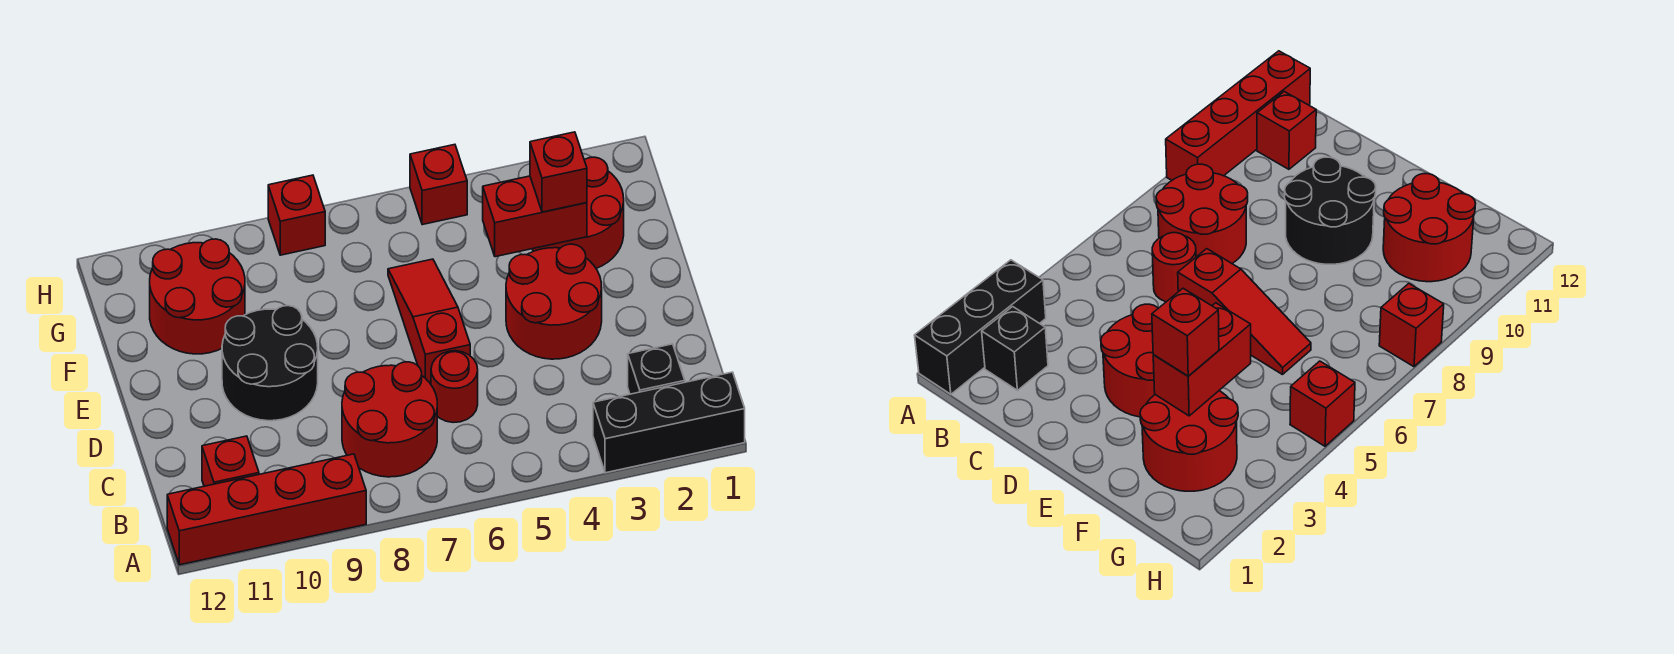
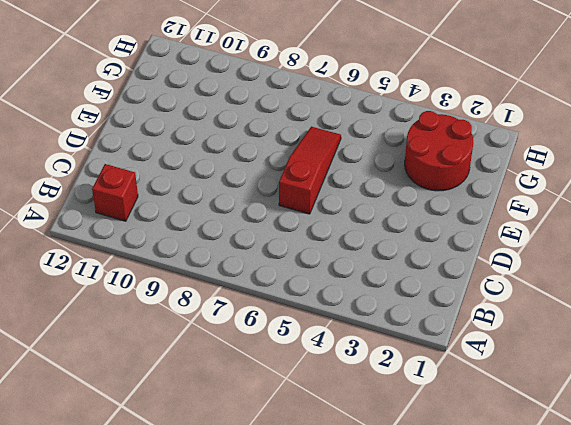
none -> black 1x3 brick [593,372,745,473]
none -> red 1x4 brick [167,454,366,565]
none -> black 1x1 brick [628,344,685,394]

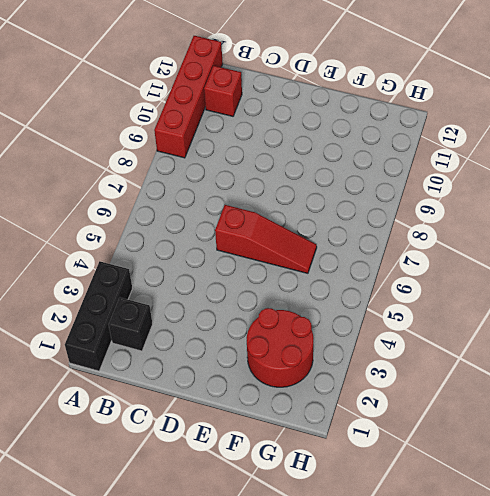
none -> red 2x2 round brick [342,362,437,477]
none -> red 1x1 round brick [431,351,478,423]
none -> red 2x2 round brick [506,244,602,359]

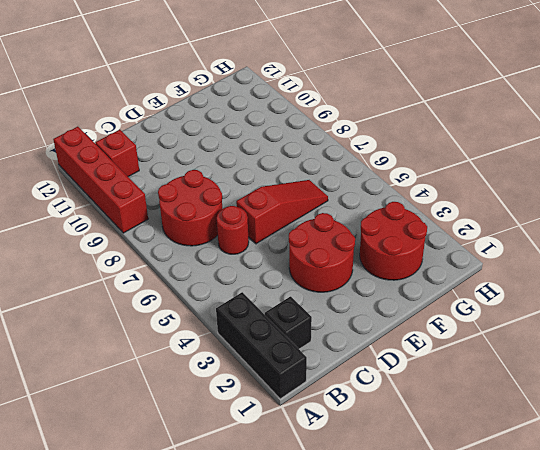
none -> black 2x2 round brick [222,306,318,421]
none -> red 2x2 round brick [150,239,245,354]
none -> red 1x1 brick [410,145,467,225]

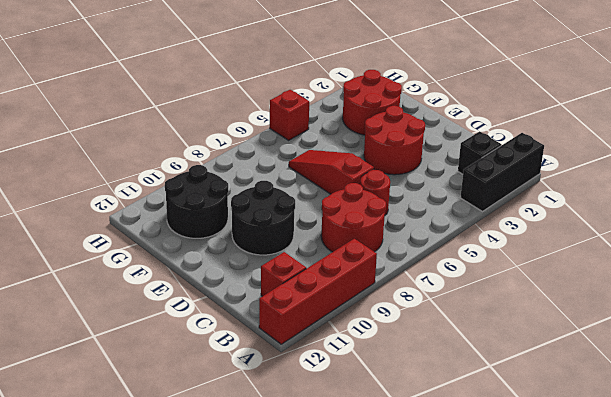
black 2x2 round brick [165,165,228,238] -> red 2x2 round brick [150,239,245,354]
none -> red 1x1 brick [268,175,325,255]
none -> red 1x2 brick [483,176,587,257]
none -> red 1x1 brick [530,132,587,212]

